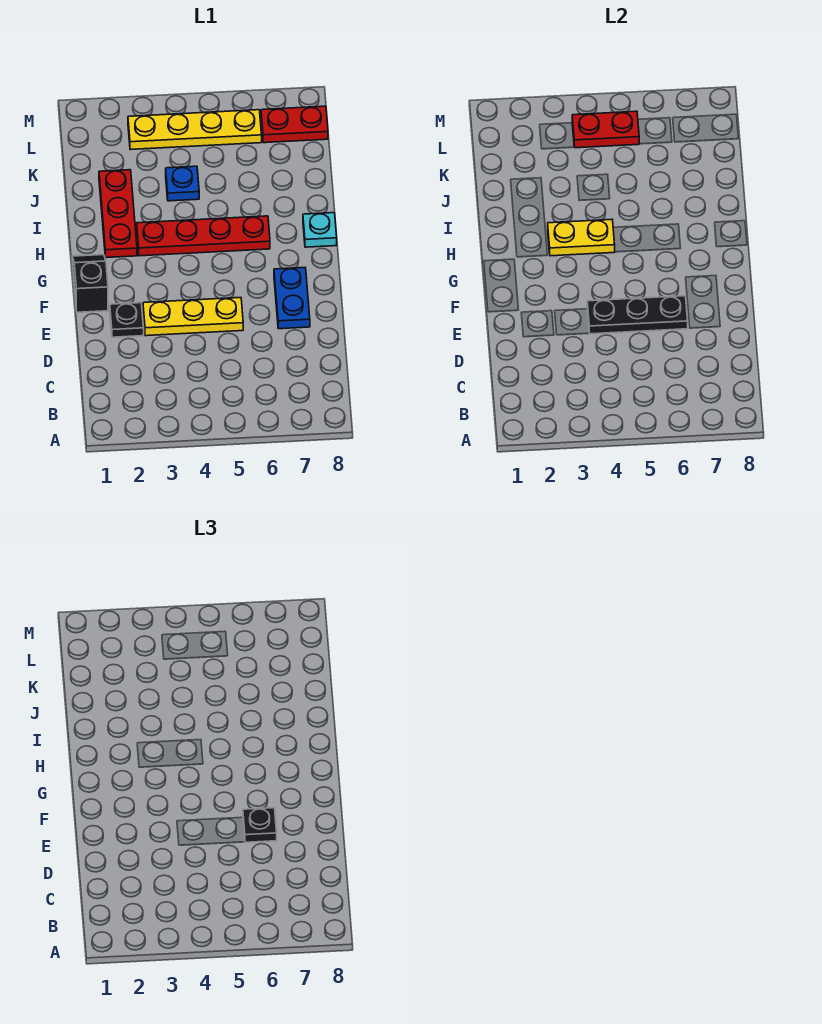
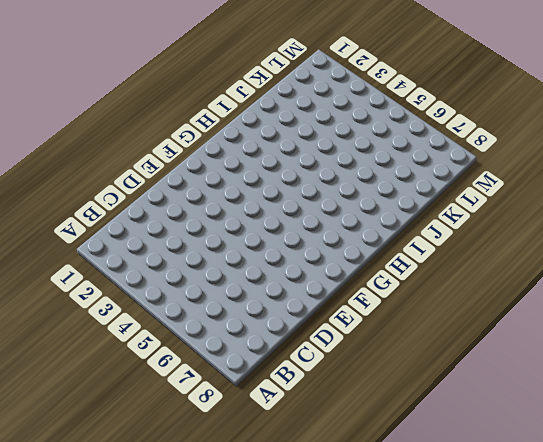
none -> black 1x1 plate [110,303,144,337]
none -> yellow 1x3 plate [143,298,243,336]
none -> blue 1x2 plate [274,268,310,329]

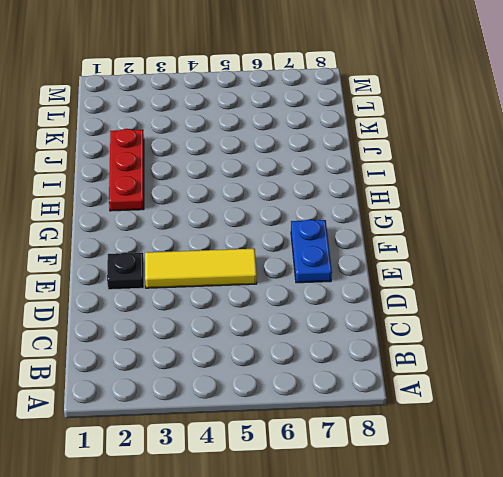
yellow 1x3 tile [145,249,257,288] -> yellow 1x3 plate [143,298,243,336]
none -> black 1x2 slope [72,255,108,312]
none -> red 1x4 plate [137,216,270,256]
none -> cyan 1x1 plate [303,213,337,247]

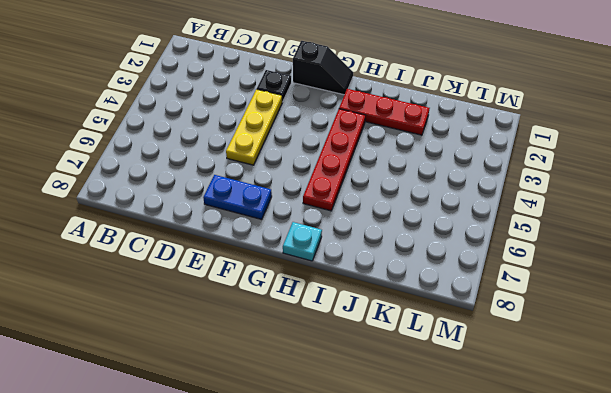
none -> blue 1x1 plate [166,166,199,201]
none -> yellow 1x4 plate [128,110,262,150]
none -> red 1x2 plate [261,106,328,143]

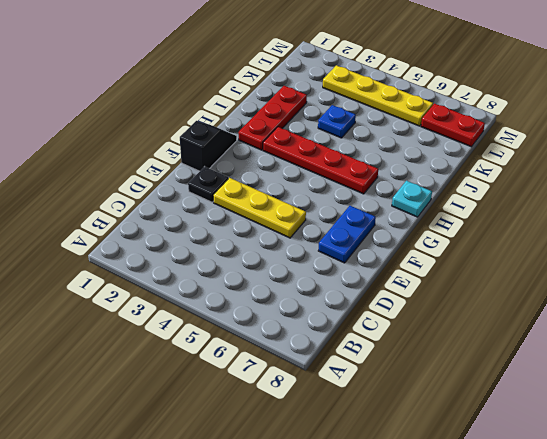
none -> black 1x3 plate [587,296,688,334]
none -> yellow 1x2 plate [548,219,615,256]
none -> red 1x2 plate [572,111,639,148]

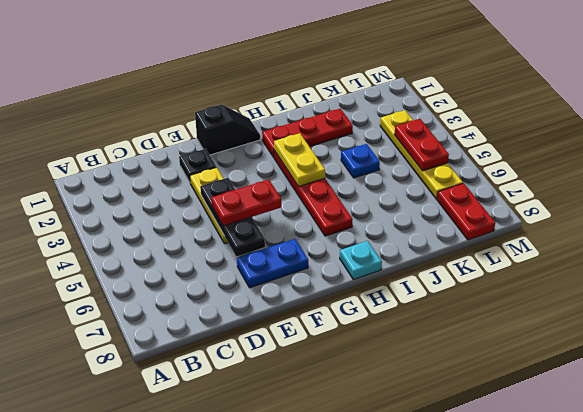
red 1x2 plate [211,179,281,226] -> none
none -> black 1x1 plate [243,808,277,842]

